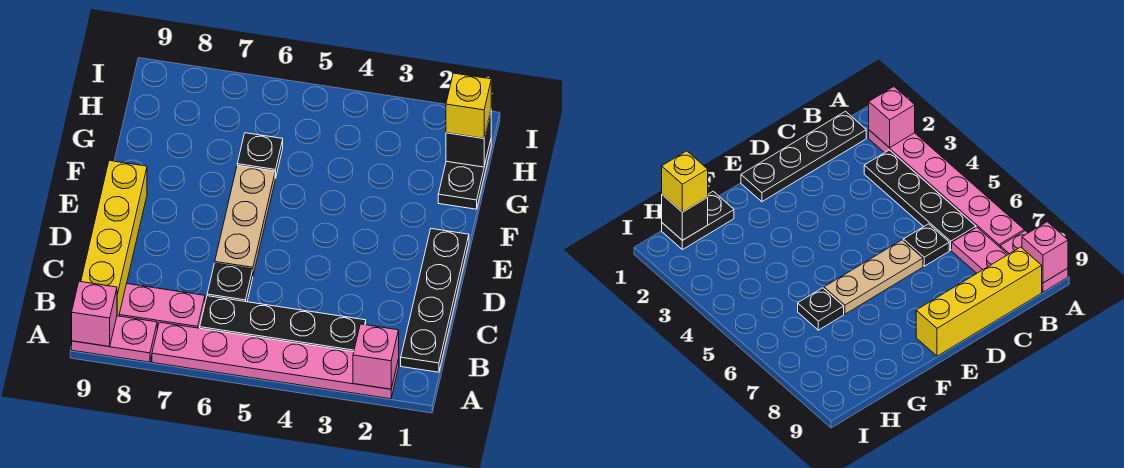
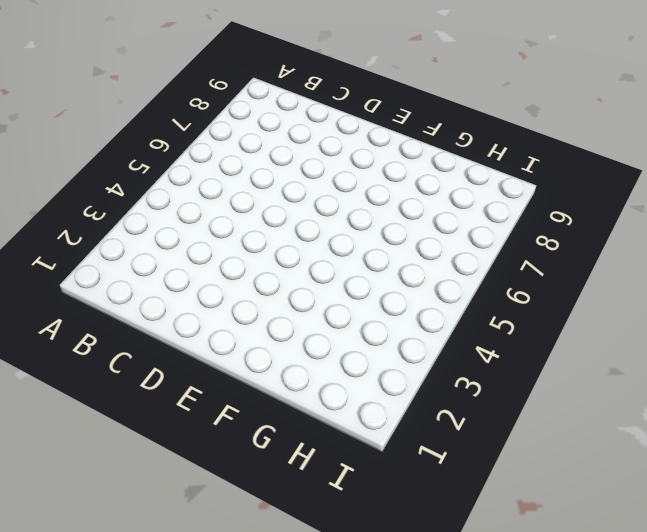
none -> pink 1x6 plate [152,322,399,399]
none -> pink 1x2 plate [72,316,157,362]
none -> black 1x4 plate [401,229,469,372]

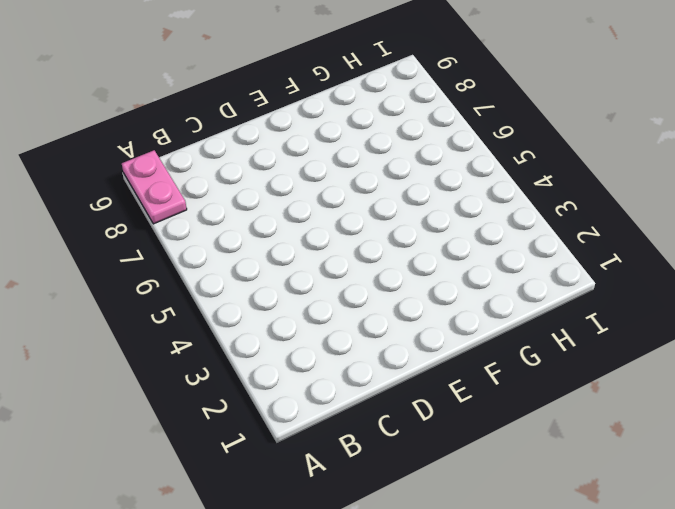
none -> pink 1x6 plate [152,322,399,399]
none -> black 1x4 plate [401,229,469,372]
none -> black 1x4 plate [200,296,366,352]

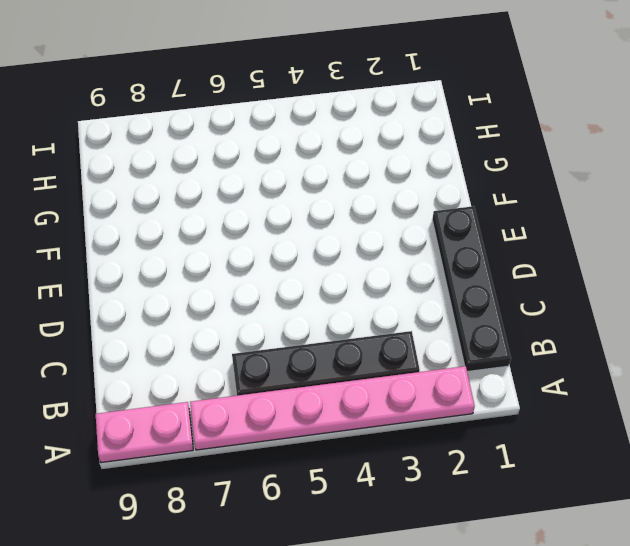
none -> pink 1x2 plate [119,284,205,329]
none -> yellow 1x4 brick [81,161,147,316]
none -> black 1x1 plate [207,263,253,302]

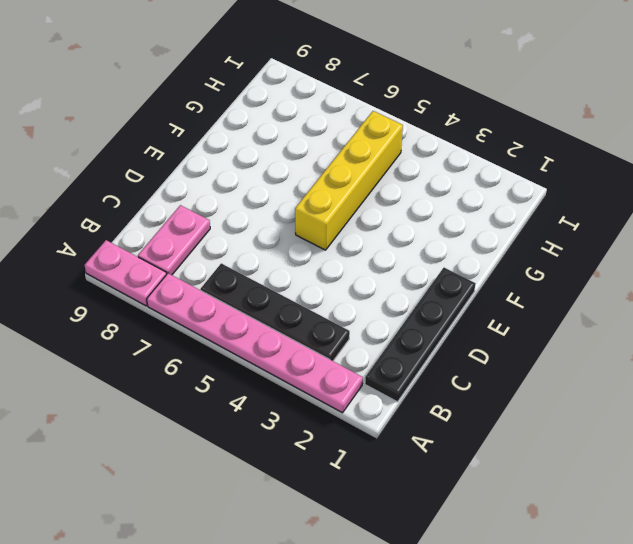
pink 1x2 plate [138,205,210,275] -> pink 1x2 plate turned to [119,284,205,329]
yellow 1x4 brick [295,111,403,250] -> yellow 1x4 brick moved to [81,161,147,316]
none -> black 1x1 plate [207,263,253,302]
none -> tan 1x3 plate [215,165,275,275]
none -> black 1x2 plate [438,140,491,209]

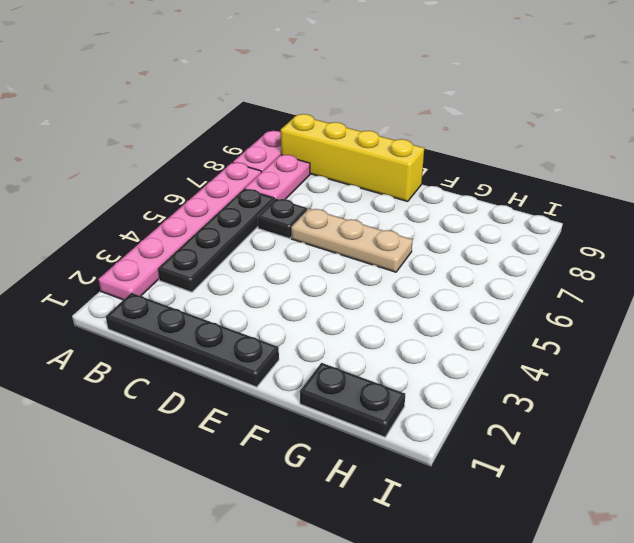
none -> black 1x1 plate [237,133,283,178]
none -> pink 1x1 brick [353,324,399,389]
none -> pink 1x1 brick [72,281,117,347]

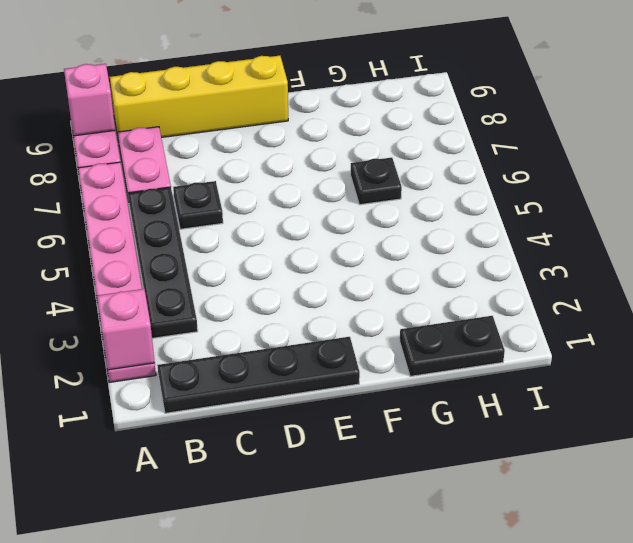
none -> tan 1x3 plate [215,165,275,275]
none -> black 1x1 brick [446,111,491,167]
none -> yellow 1x1 brick [446,73,491,138]

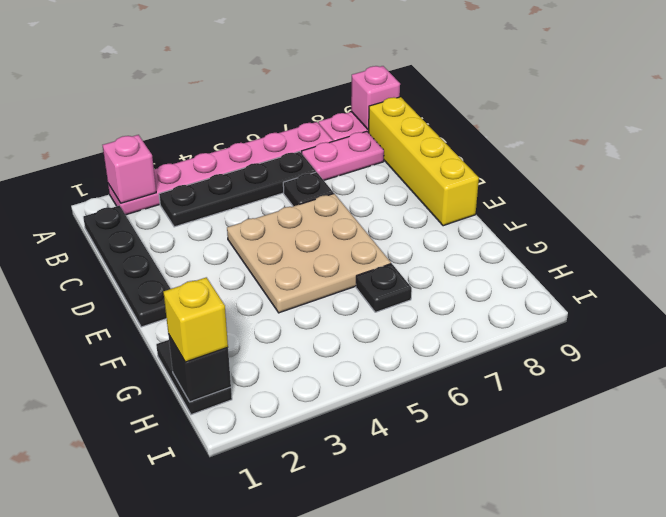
tan 3x3 plate [227,194,391,313] -> tan 1x3 plate [215,165,275,275]

